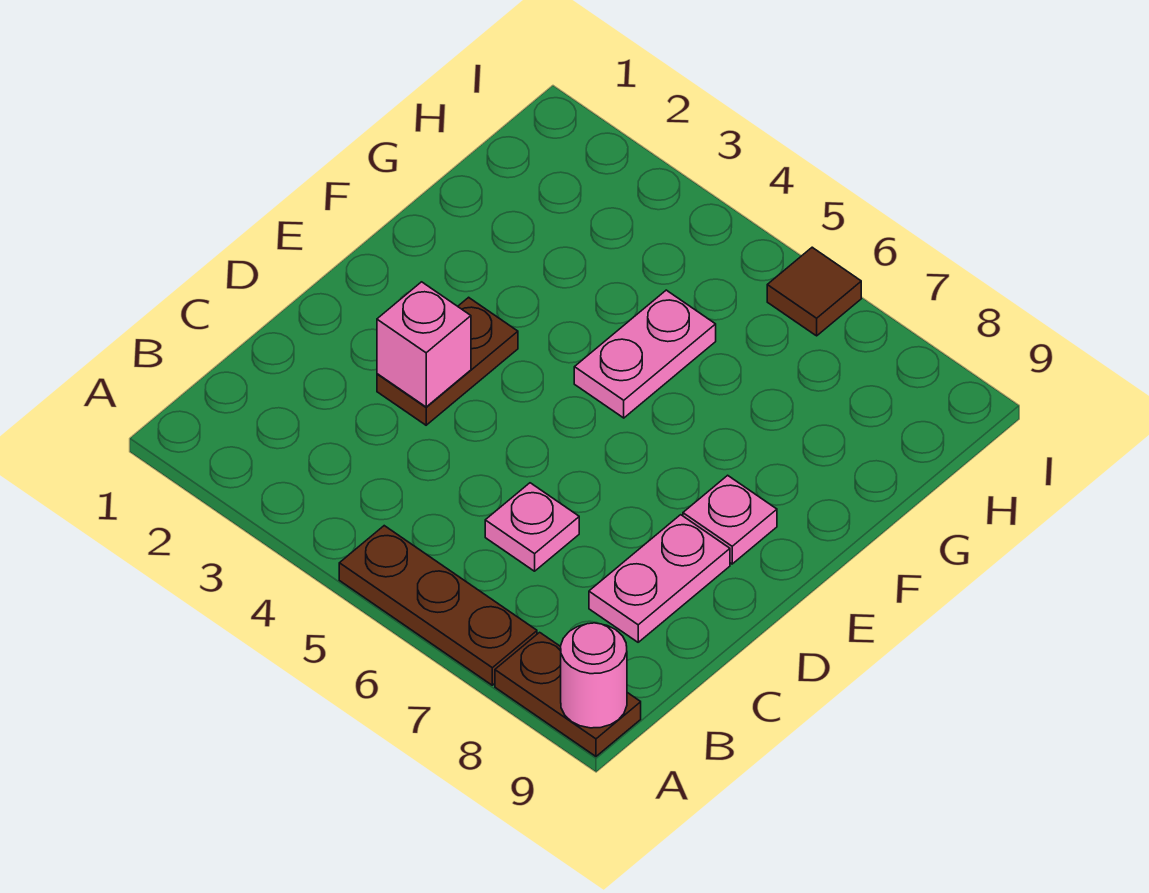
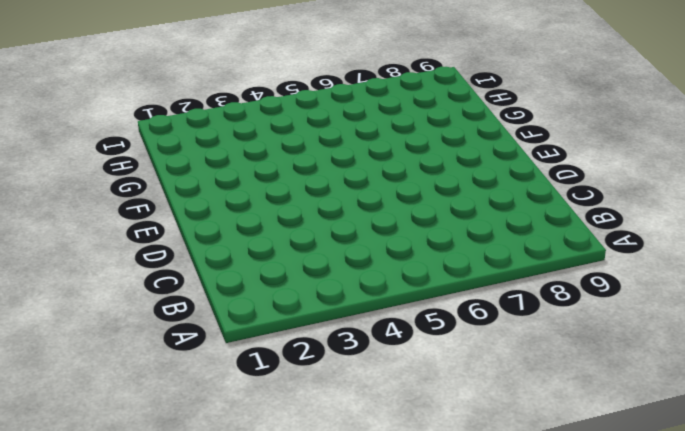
none -> brown 1x3 plate [339,526,537,685]
none -> brown 1x2 plate [495,632,641,756]

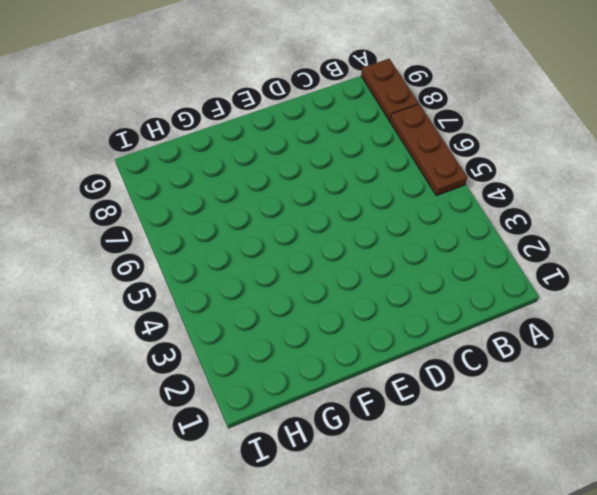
none -> pink 1x1 plate [485,483,579,571]
none -> pink 1x2 plate [589,515,730,642]

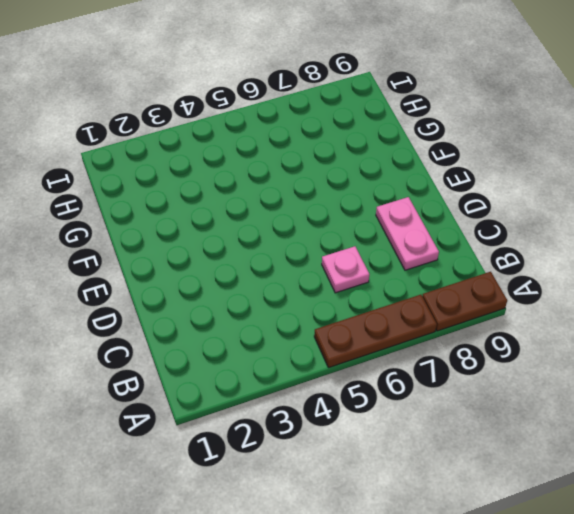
none -> brown 1x2 plate [377,297,518,425]
none -> pink 1x1 plate [683,475,777,564]

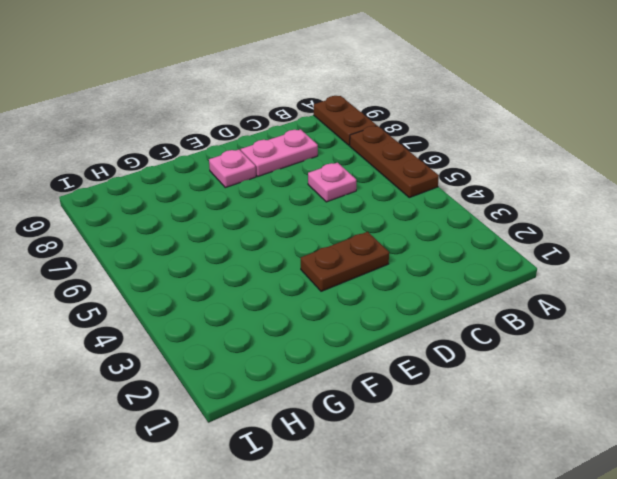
none -> pink 1x2 plate [574,290,716,418]
none -> brown 1x1 tile [767,247,861,336]

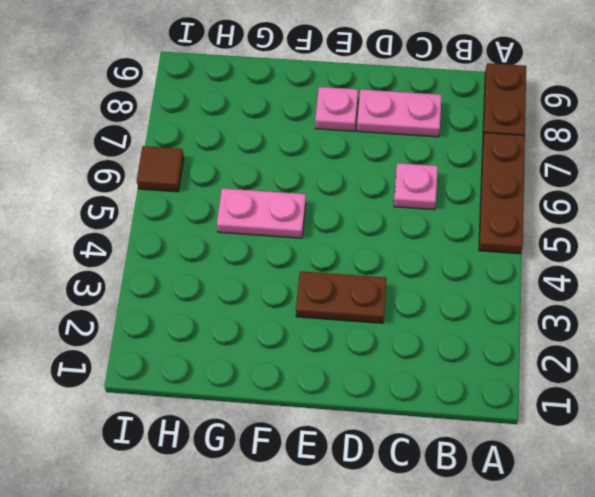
none -> pink 1x1 round brick [561,623,627,728]
none -> pink 1x1 brick [377,282,471,407]

